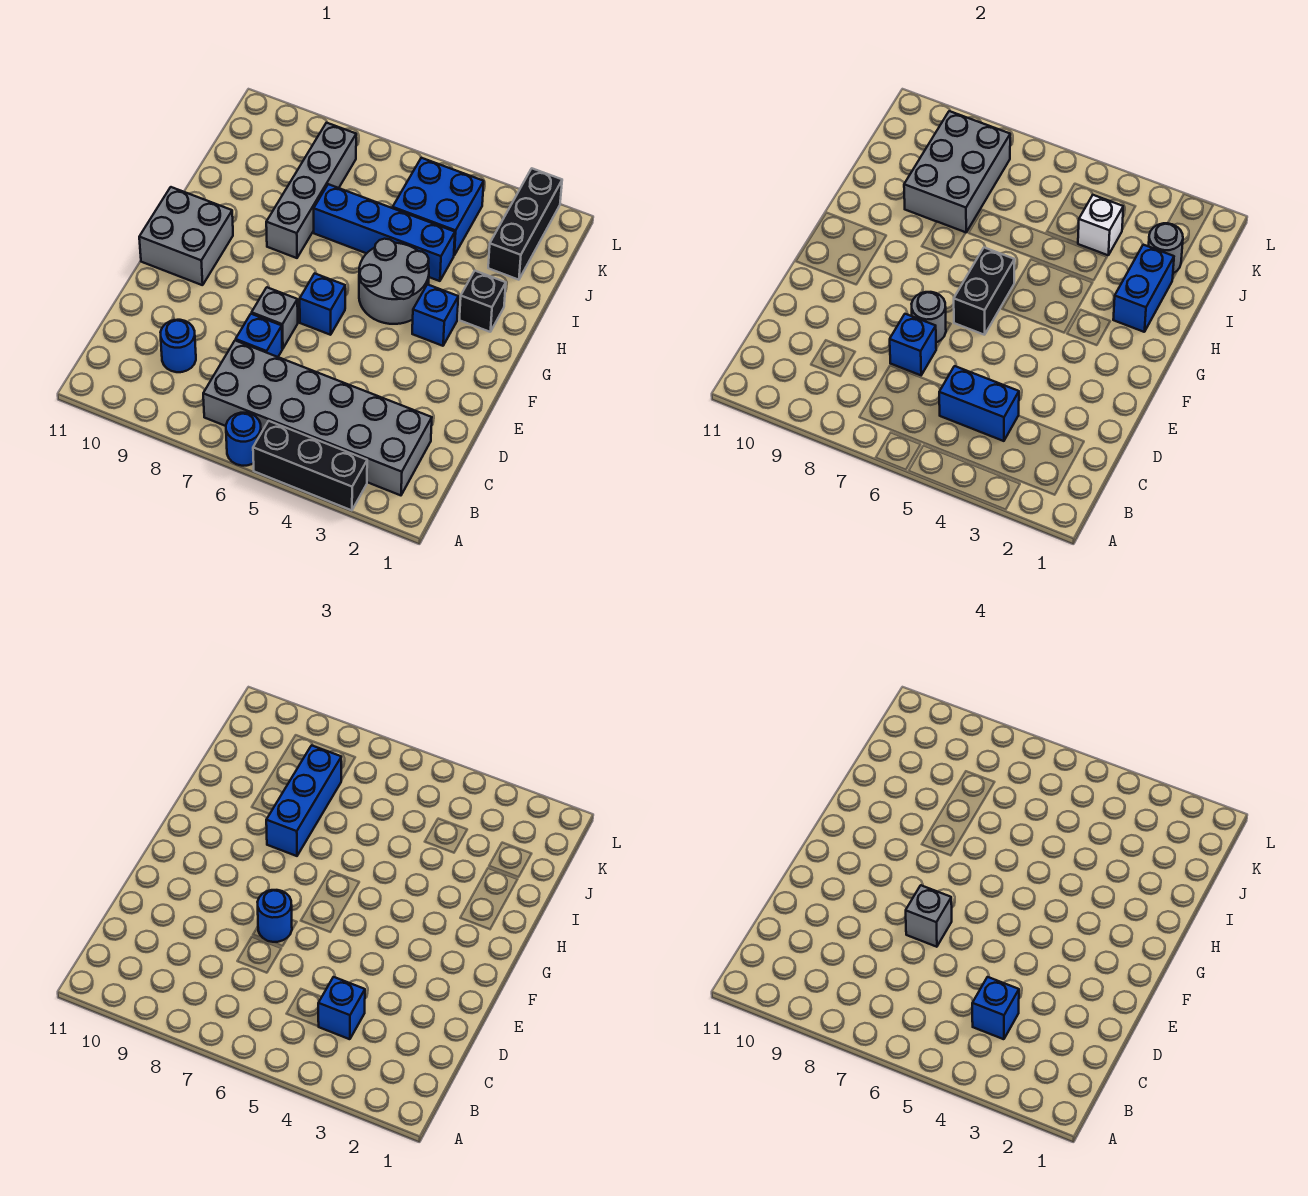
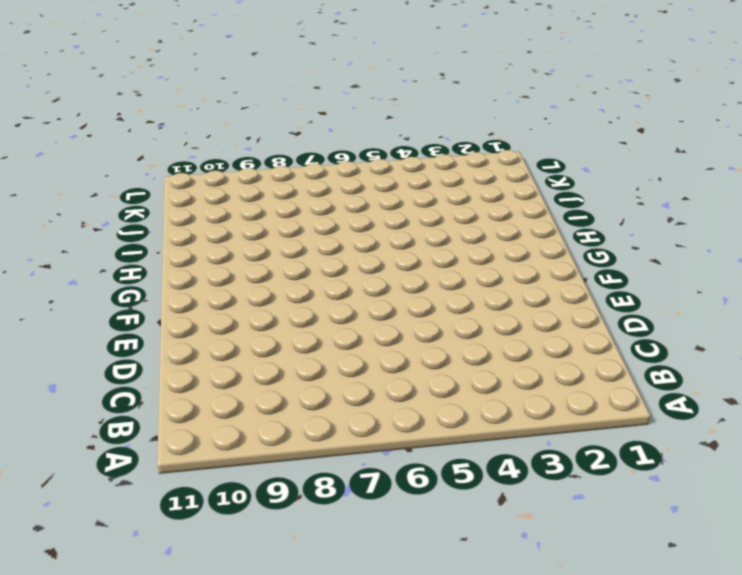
none -> black 1x3 brick [253,421,367,510]
none -> blue 1x1 round brick [226,413,261,466]
none -> grey 2x6 brick [203,340,432,495]

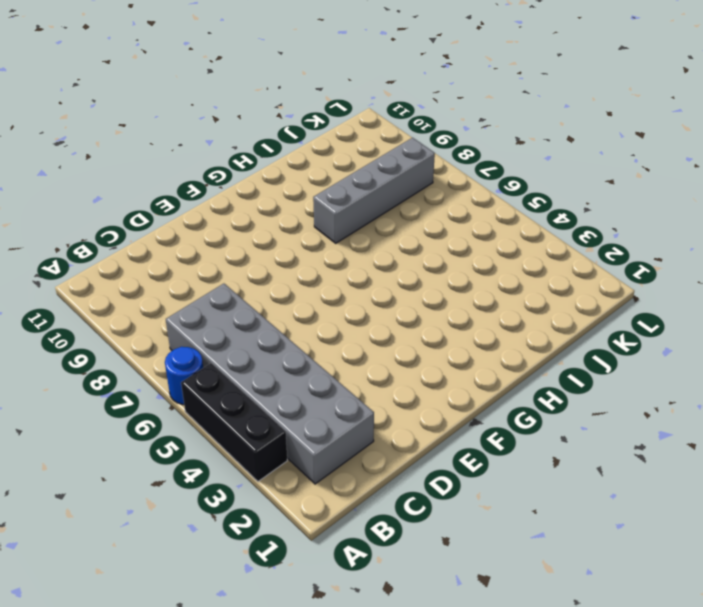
none -> blue 1x1 round brick [160,320,196,372]
none -> blue 1x1 brick [236,314,282,357]
none -> grey 1x1 brick [252,287,298,349]

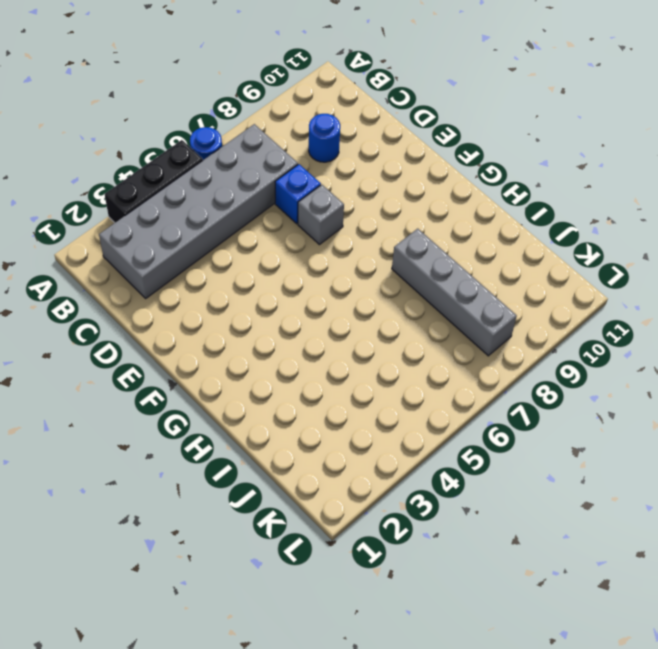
none -> blue 1x1 brick [300,273,345,335]
none -> grey 2x2 brick [139,187,233,285]
none -> blue 1x1 brick [412,284,458,346]

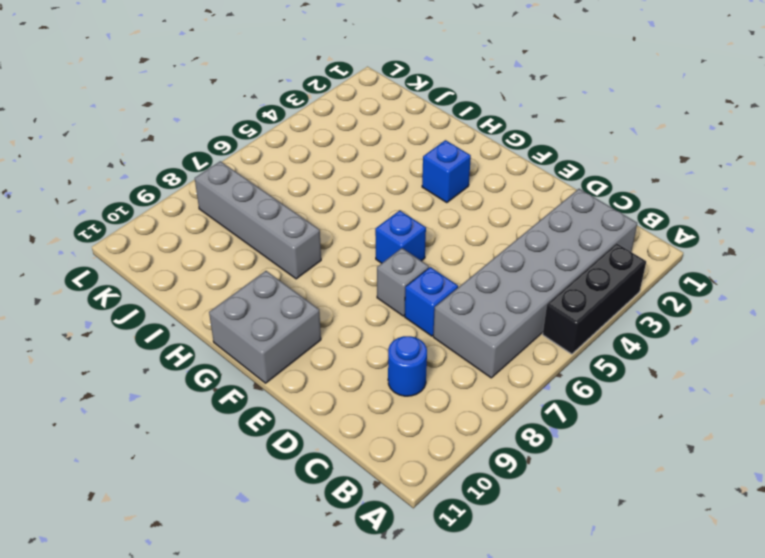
none -> blue 1x1 round brick [226,413,261,466]
none -> grey 2x2 round brick [359,239,429,324]
none -> black 1x1 brick [459,271,506,332]

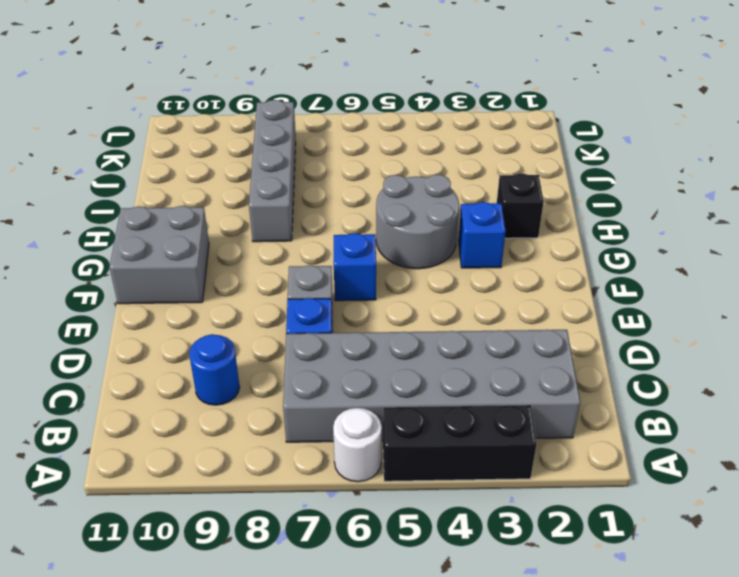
white 1x1 round brick [333,408,382,482] -> blue 1x1 round brick [226,413,261,466]
none -> blue 1x4 brick [314,184,455,281]
none -> black 1x3 brick [488,169,562,280]
none -> blue 2x2 brick [393,158,484,255]

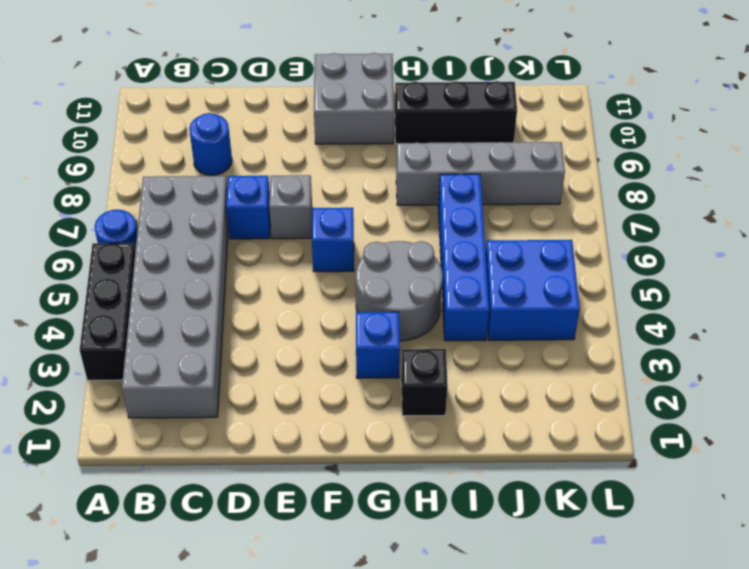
black 1x3 brick [395,81,517,144] -> black 1x3 brick moved to [488,169,562,280]
none -> blue 1x2 brick [939,366,1019,441]
none -> blue 1x1 brick [890,314,936,375]
none -> grey 1x1 round brick [912,292,946,343]

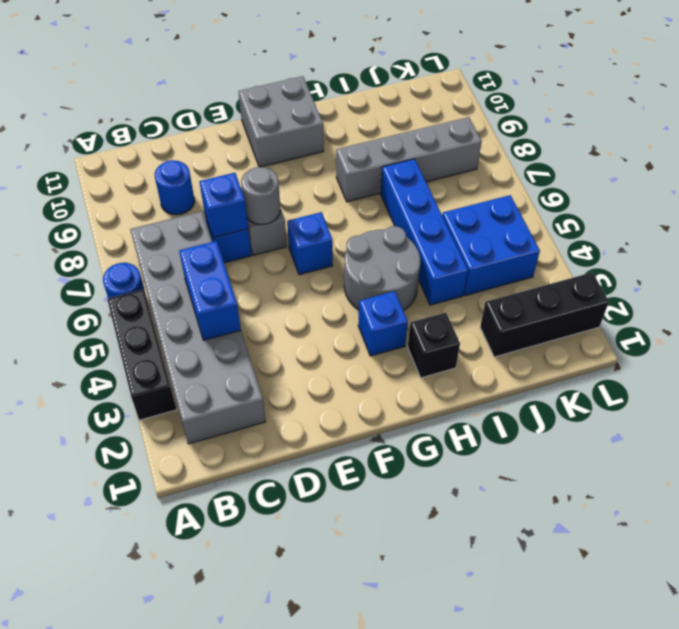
none -> black 1x2 brick [954,248,1015,335]
none -> blue 1x2 brick [1113,245,1174,332]
none -> grey 2x3 brick [904,111,1010,232]

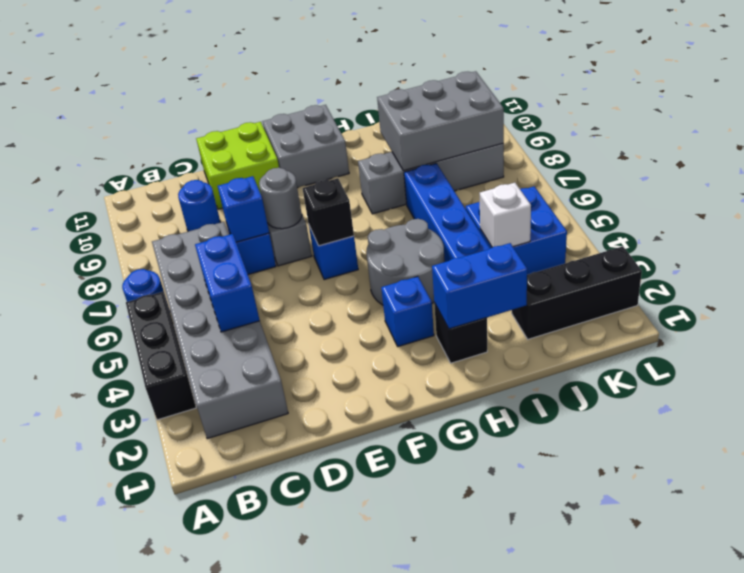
lime 2x2 brick [196,122,279,209] -> none
black 1x1 brick [303,178,354,246] -> black 1x2 brick [954,248,1015,335]
none -> grey 1x1 round brick [1149,223,1183,273]
none -> blue 1x1 brick [318,977,365,1039]
none -> blue 1x1 round brick [258,890,292,942]

